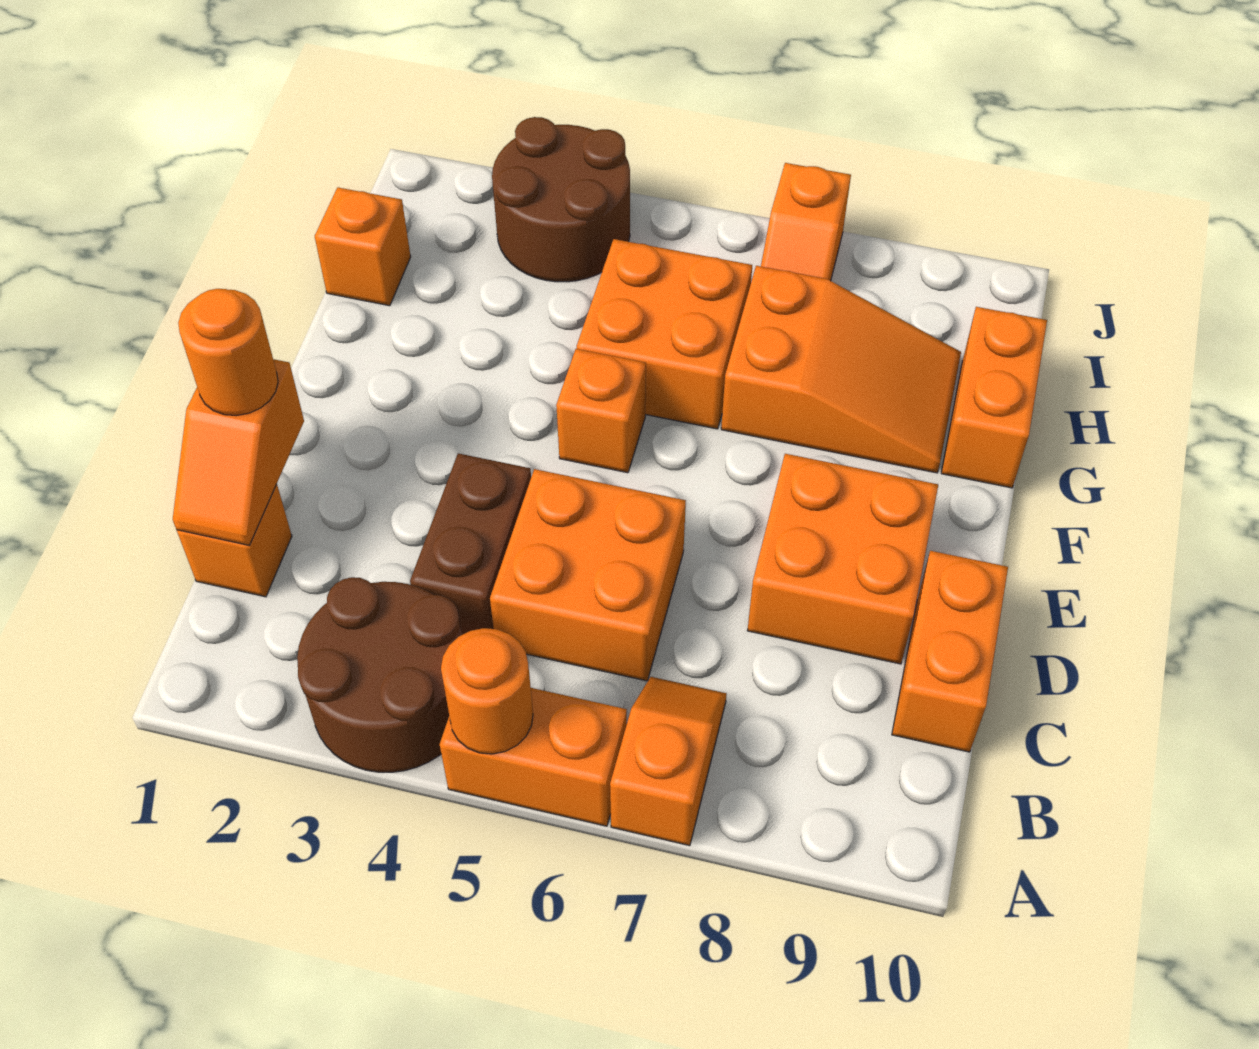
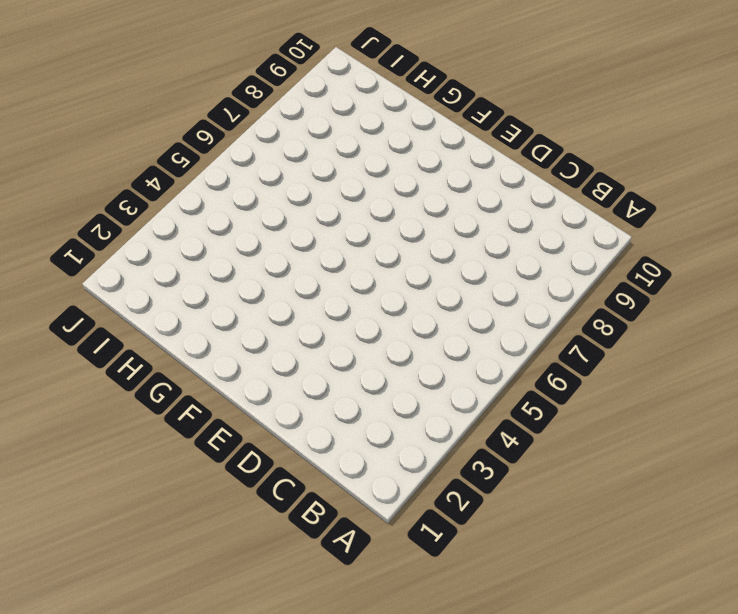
none -> brown 2x2 round brick [297,577,463,772]
none -> orange 1x2 brick [440,688,627,826]
none -> orange 1x2 slope [610,677,727,846]

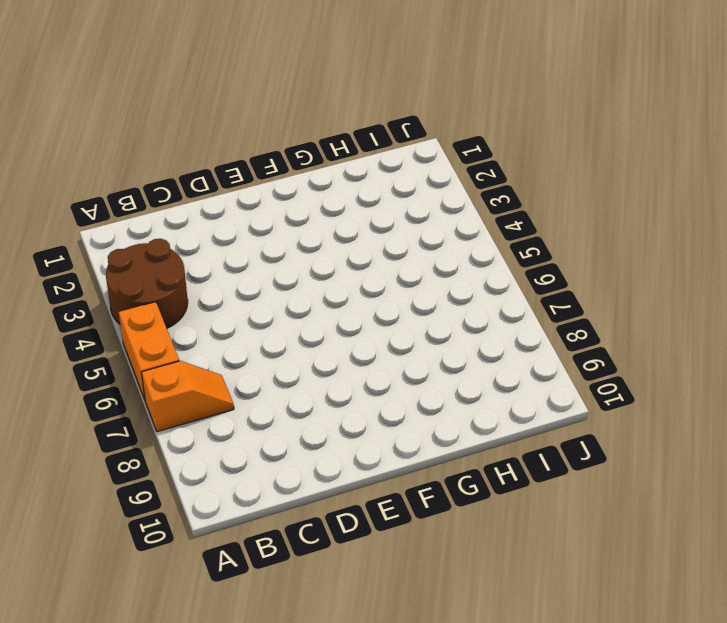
none -> orange 1x1 brick [177,484,292,597]
none -> brown 1x2 brick [410,453,531,634]
none -> orange 2x2 brick [490,469,686,681]

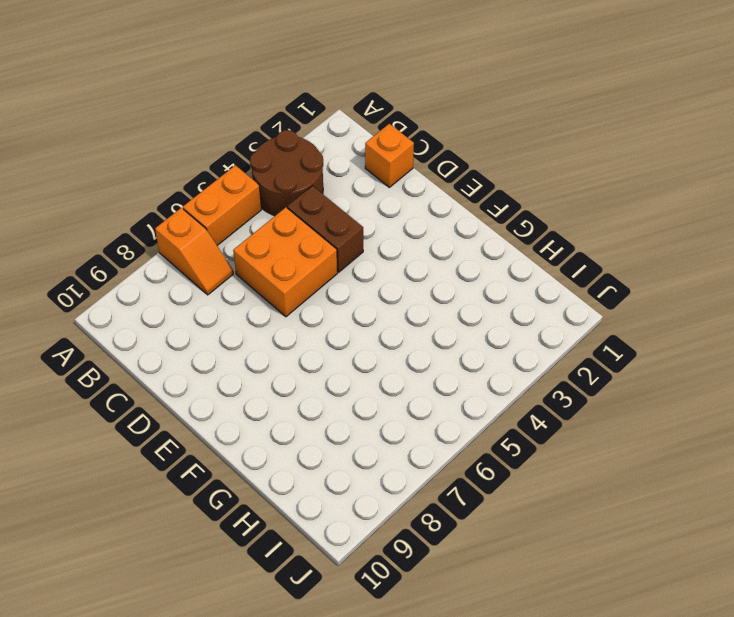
none -> orange 1x2 brick [892,551,1008,752]
none -> orange 2x2 brick [747,454,938,664]
none -> orange 1x1 brick [556,349,646,473]

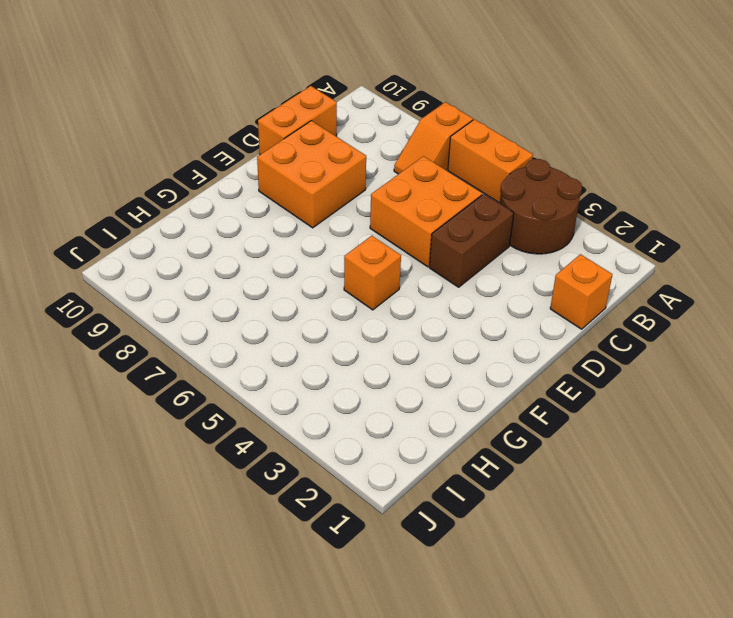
none -> orange 2x2 brick [577,239,752,429]
none -> orange 2x3 slope [721,266,961,473]
none -> orange 1x2 brick [941,307,1047,488]

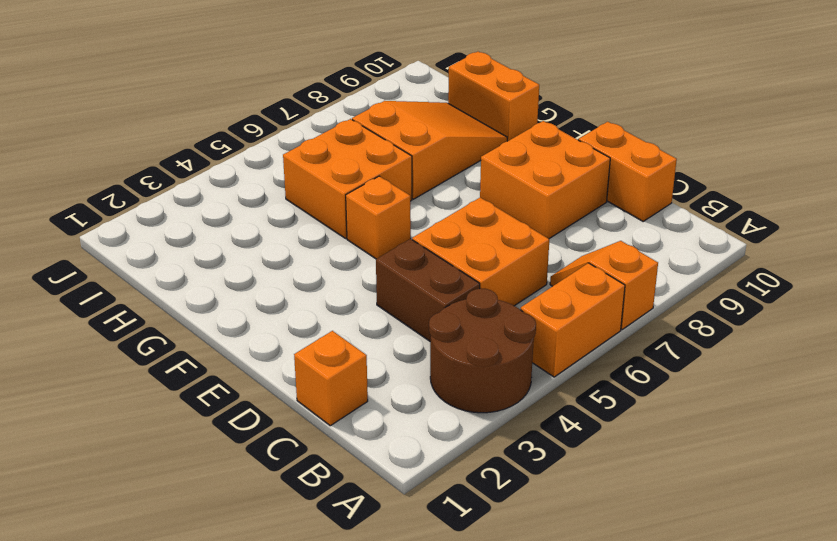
none -> orange 1x1 brick [315,188,411,306]
none -> brown 2x2 round brick [492,117,630,282]
none -> orange 1x2 slope [761,163,851,281]

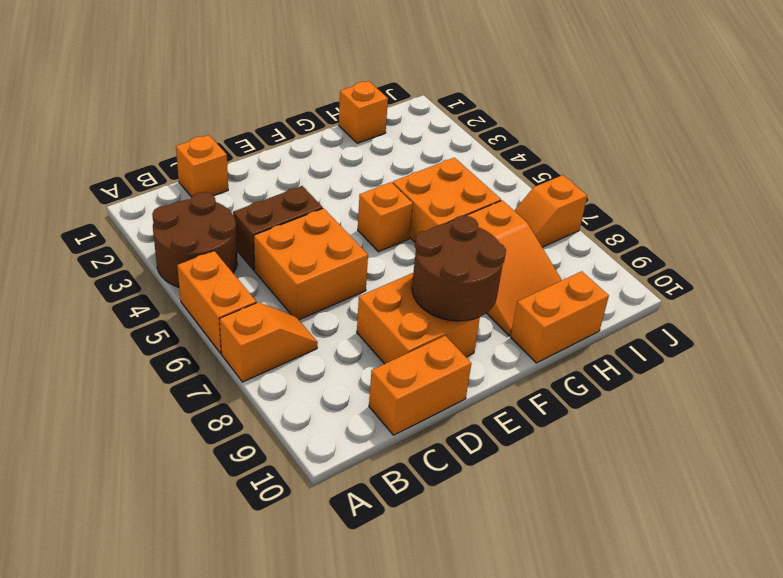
brown 2x2 round brick [412,216,506,321] -> brown 2x2 round brick moved to [492,117,630,282]
none -> orange 1x1 round brick [441,628,533,754]
none -> orange 1x2 slope [173,359,304,545]
none -> orange 1x1 round brick [178,289,278,416]

